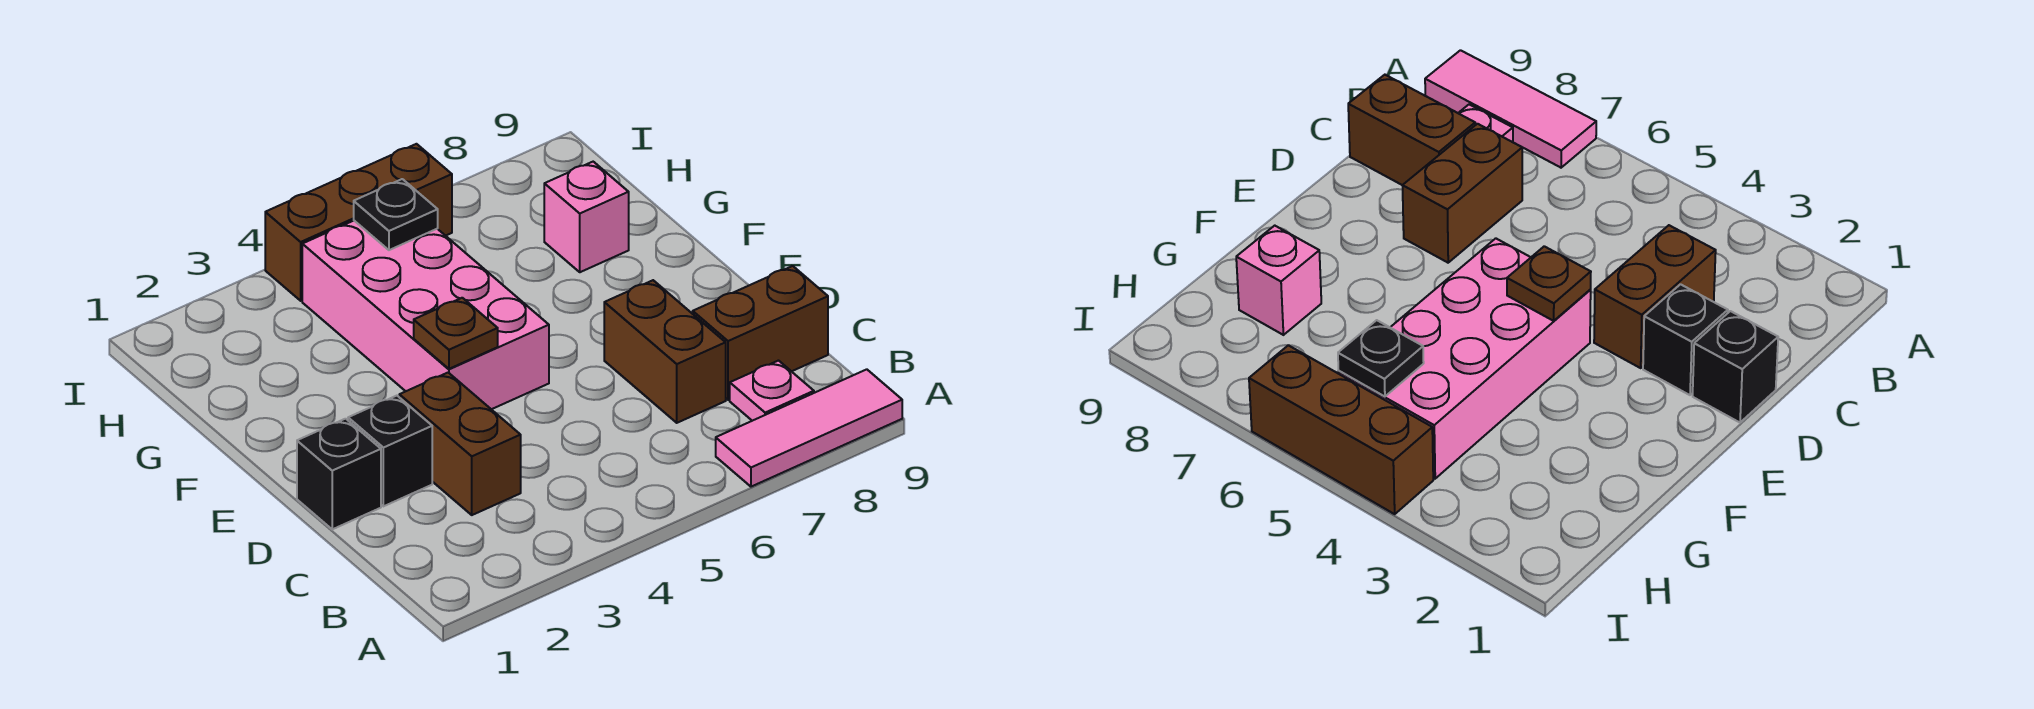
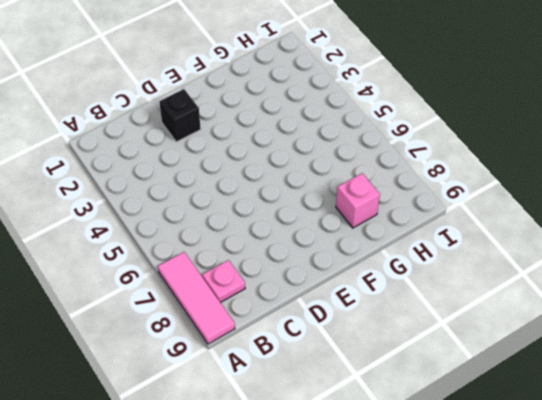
none -> brown 1x2 brick [399,373,521,515]
none -> brown 1x2 brick [604,280,726,423]
none -> brown 1x2 brick [693,266,828,400]

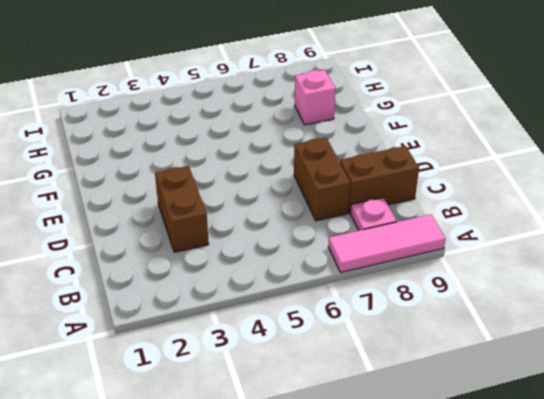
none -> black 1x1 brick [297,419,381,529]
none -> black 1x1 brick [348,396,432,506]
none -> pink 2x4 brick [302,221,549,409]

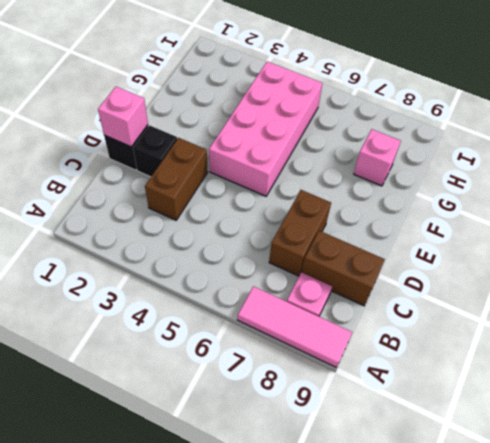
pink 1x1 brick [98,87,148,147] -> none
none -> brown 1x3 brick [265,144,452,301]
none -> brown 1x1 plate [414,298,498,369]
none -> black 1x1 plate [354,179,438,250]

